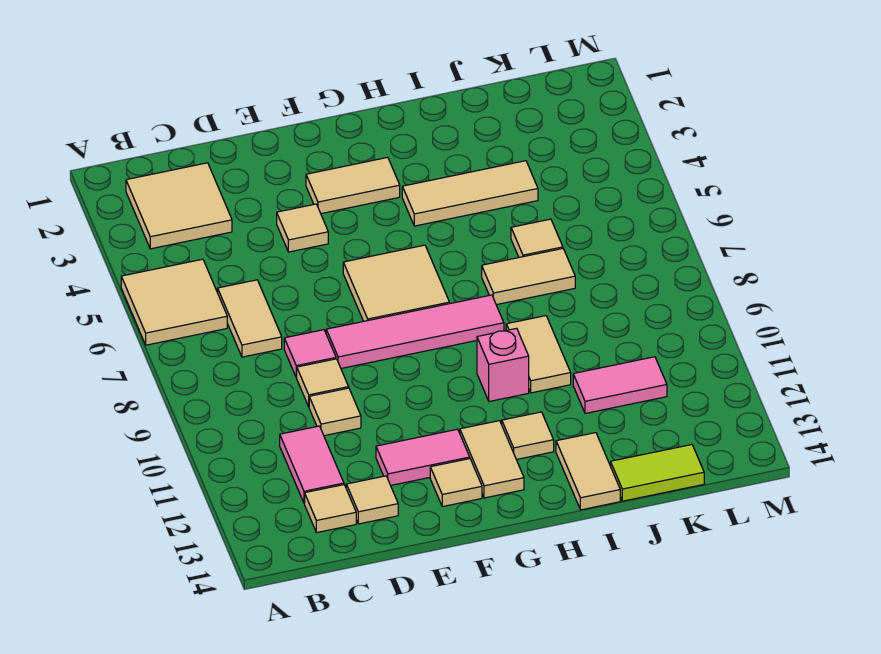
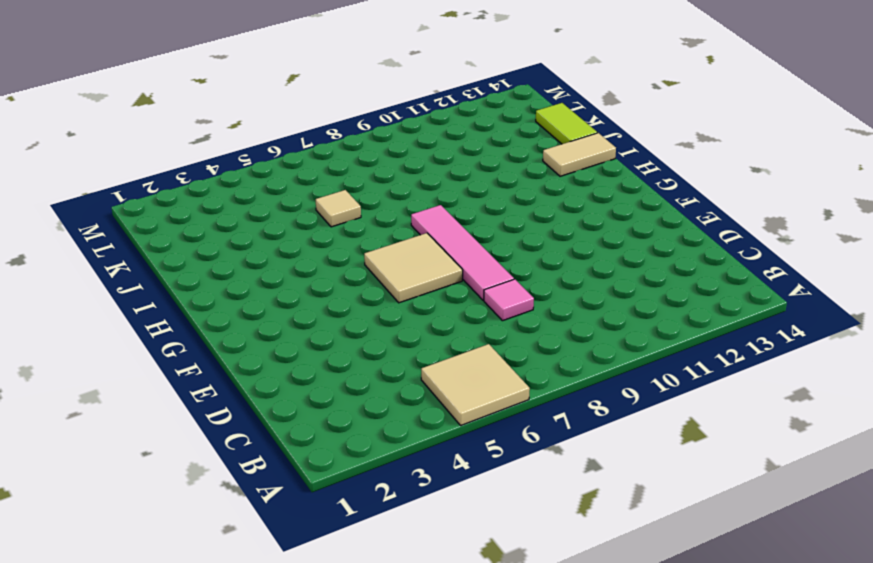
none -> tan 2x2 tile [126,163,232,249]
none -> tan 1x2 tile [218,280,282,357]
none -> pink 1x2 tile [280,426,344,503]

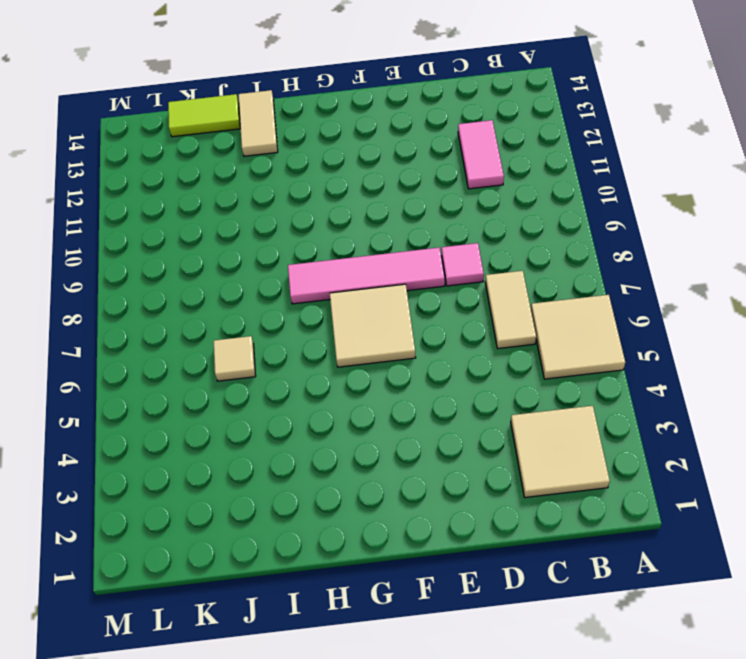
none -> tan 1x1 tile [305,485,356,533]
none -> tan 1x1 tile [296,359,349,406]
none -> tan 1x1 tile [309,388,361,436]

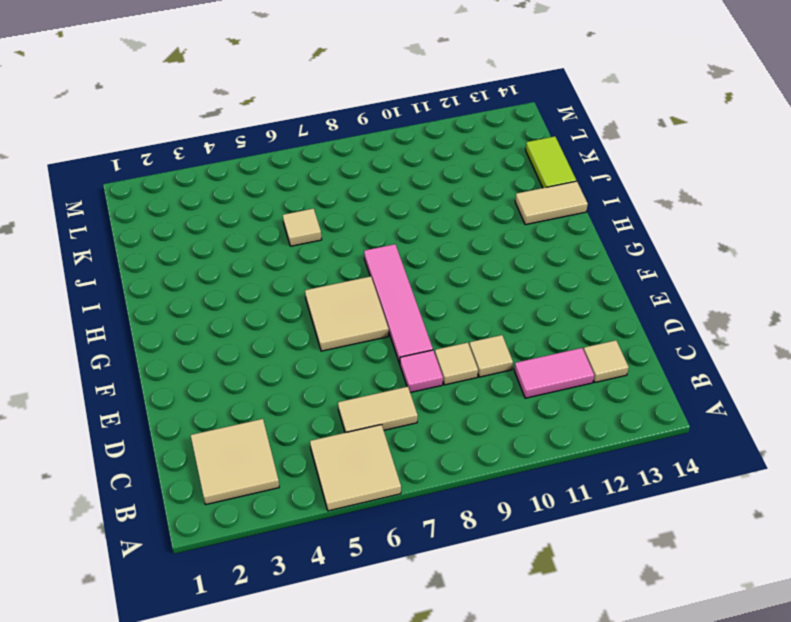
none -> tan 1x1 tile [346,476,398,524]
none -> tan 1x1 tile [277,204,328,252]
none -> pink 1x2 tile [376,429,470,485]

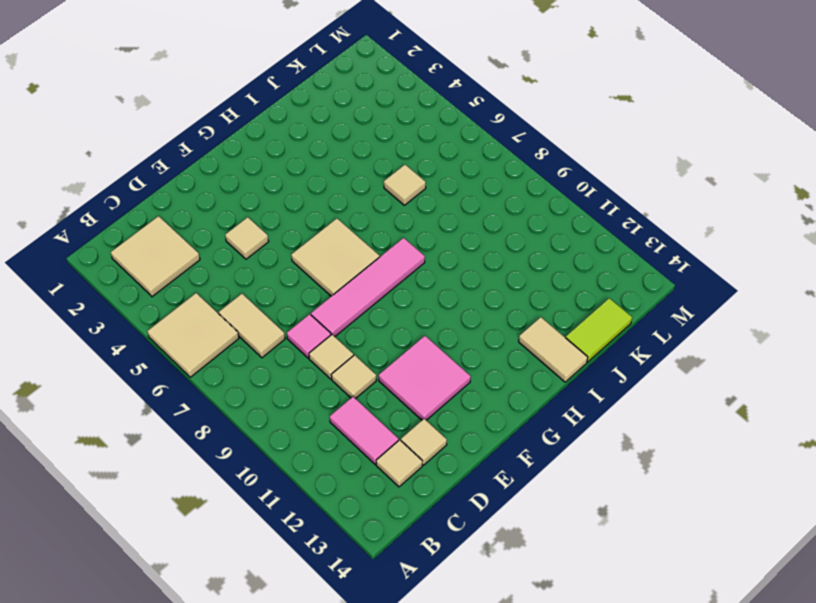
pink 2x2 tile [379,336,471,420] -> pink 1x2 tile [376,429,470,485]
none -> tan 1x2 tile [306,157,400,214]
none -> tan 1x1 tile [430,459,482,507]
none -> tan 1x2 tile [460,421,524,498]

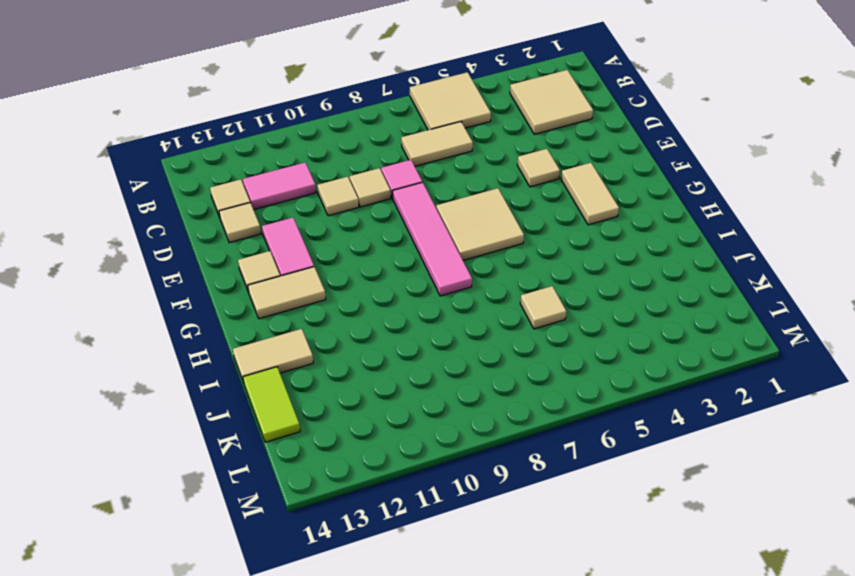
none -> tan 1x3 tile [402,161,538,226]
none -> pink 1x1 brick [477,328,529,402]
none -> tan 1x1 tile [502,412,554,460]

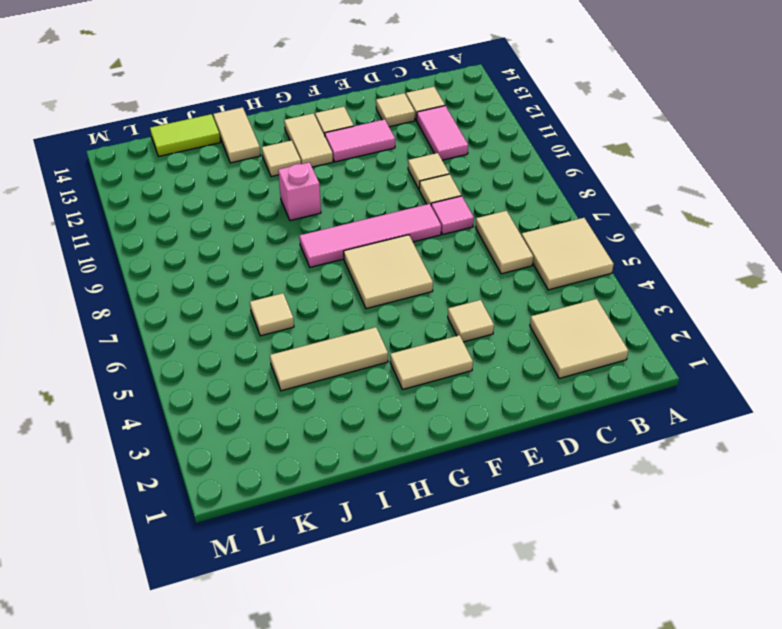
none -> tan 1x2 tile [482,249,575,305]
none -> tan 1x2 tile [506,316,571,393]
none -> pink 1x2 tile [573,357,667,413]

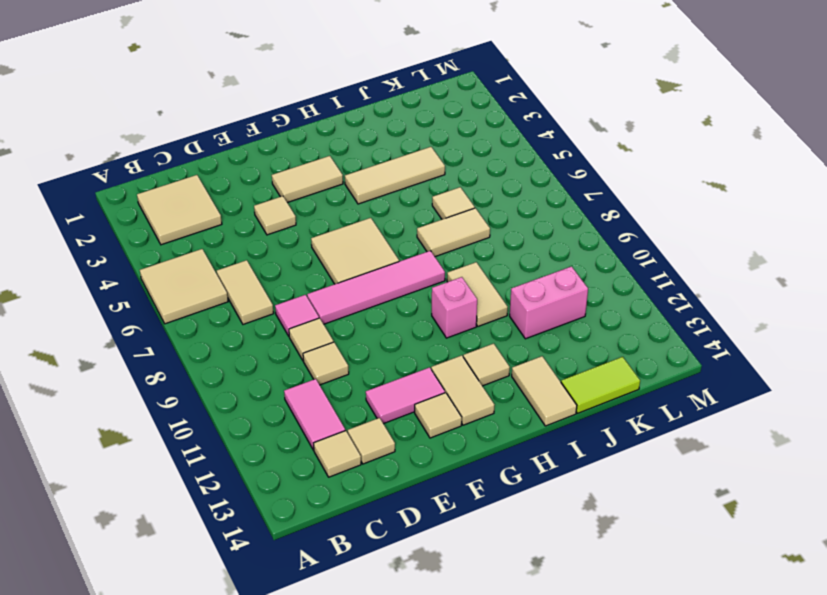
pink 1x2 brick [510,267,588,339] -> pink 1x2 tile [573,357,667,413]

